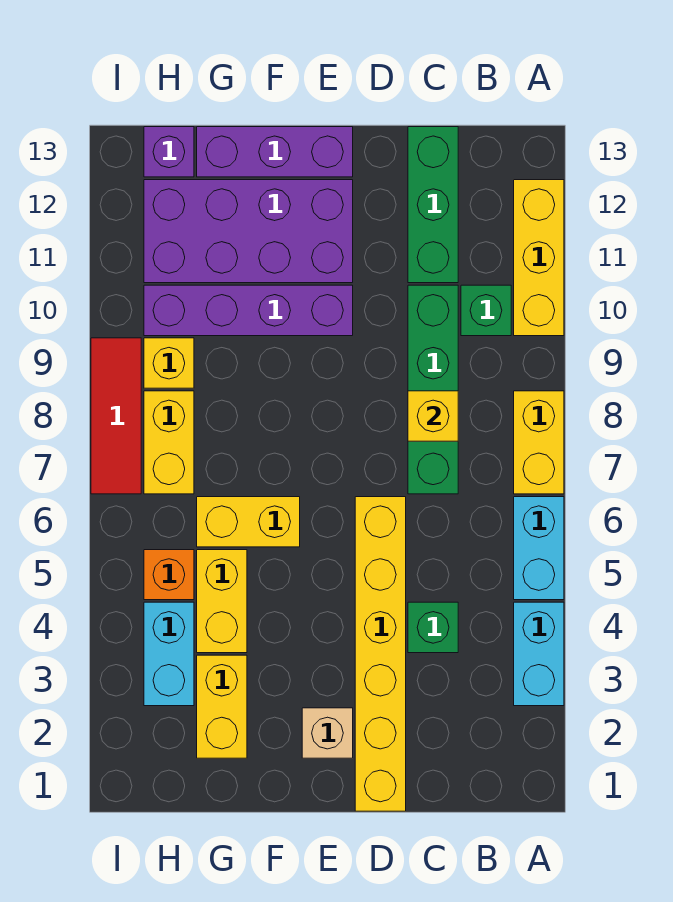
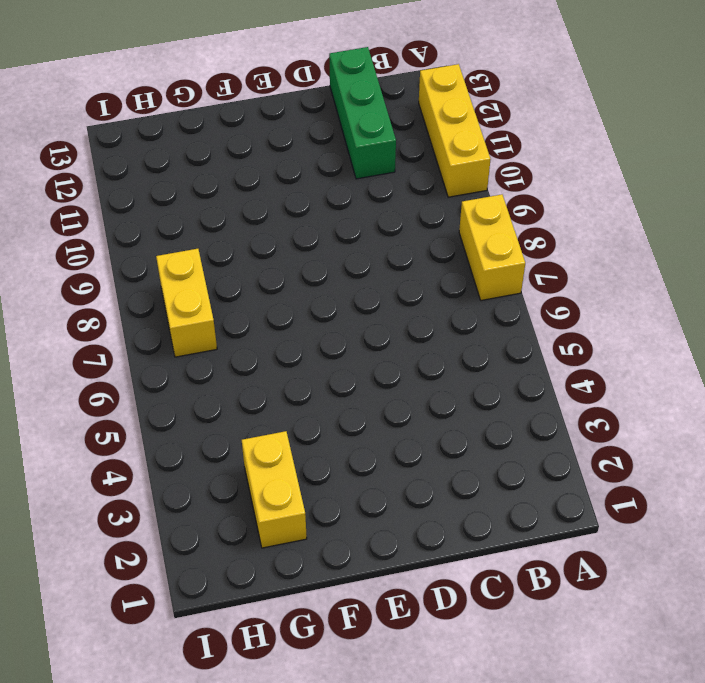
none -> cyan 1x2 brick [514,602,564,706]
none -> cyan 1x2 brick [514,497,564,600]
none -> green 1x1 brick [461,285,511,336]

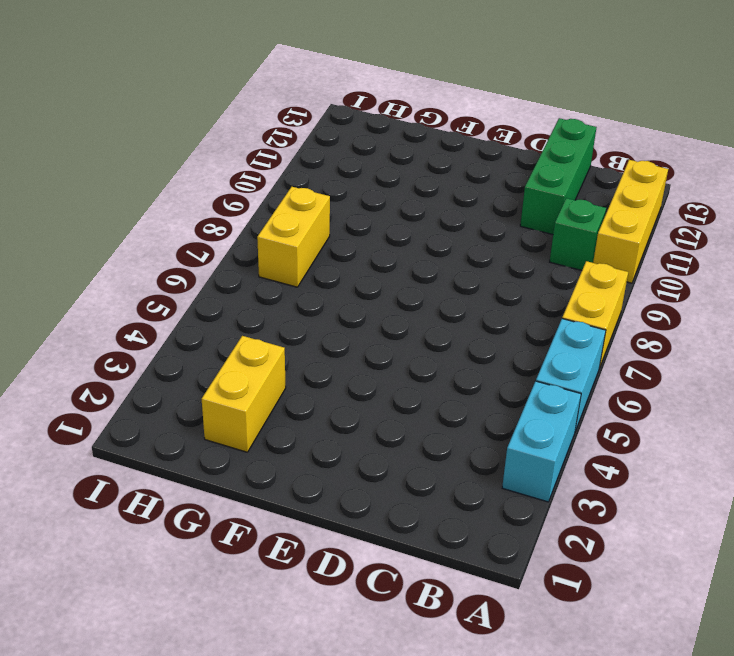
none -> green 1x1 brick [408,602,458,653]
none -> green 1x4 brick [408,285,458,494]
none -> yellow 1x6 brick [355,497,406,811]

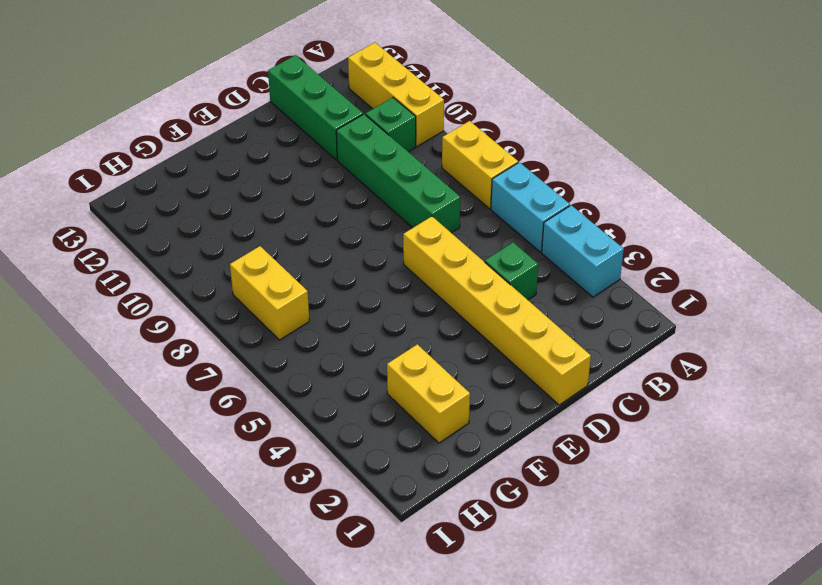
none -> tan 1x1 brick [302,708,353,758]
none -> purple 1x4 brick [144,285,353,336]
none -> purple 2x4 brick [144,180,353,283]

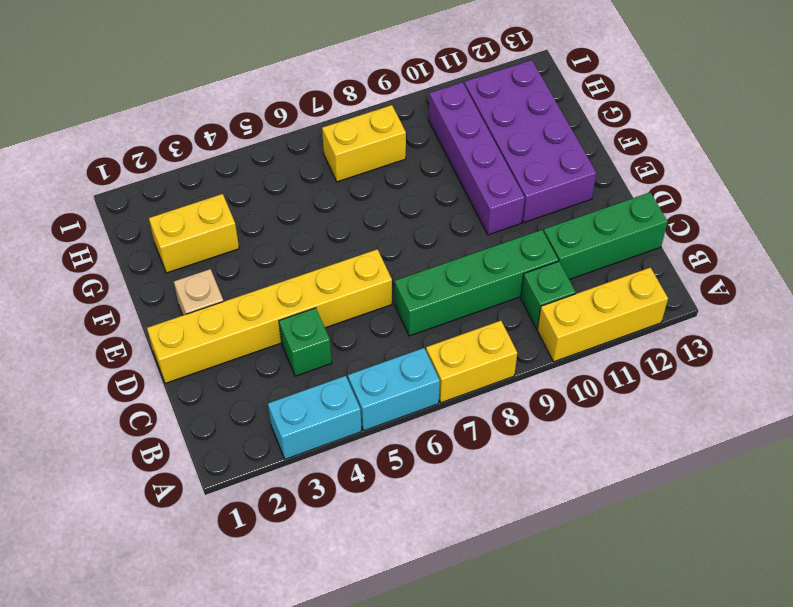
none -> purple 1x3 brick [197,127,353,177]
none -> yellow 1x2 brick [197,497,300,547]
none -> yellow 1x2 brick [197,550,247,653]

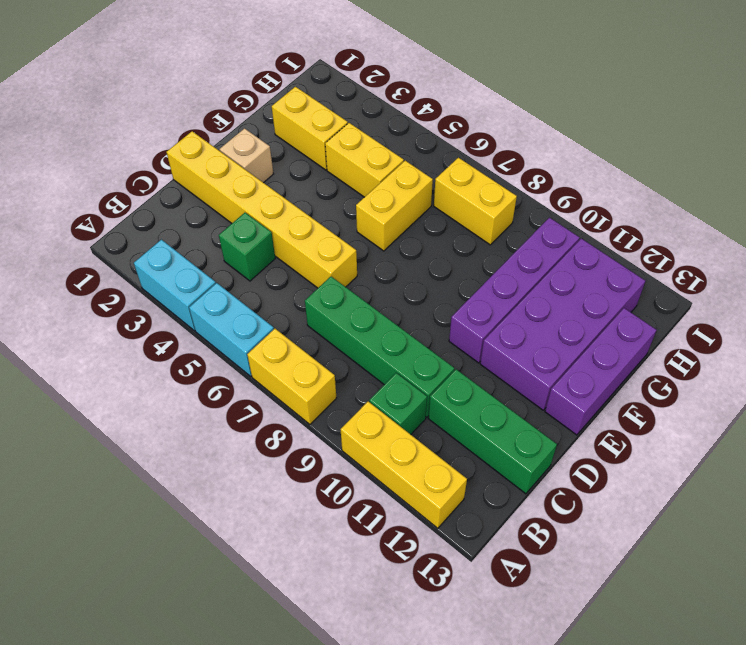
none -> cyan 1x2 brick [144,602,194,706]
none -> orange 1x1 brick [144,550,194,600]
none -> yellow 1x1 brick [144,338,194,388]

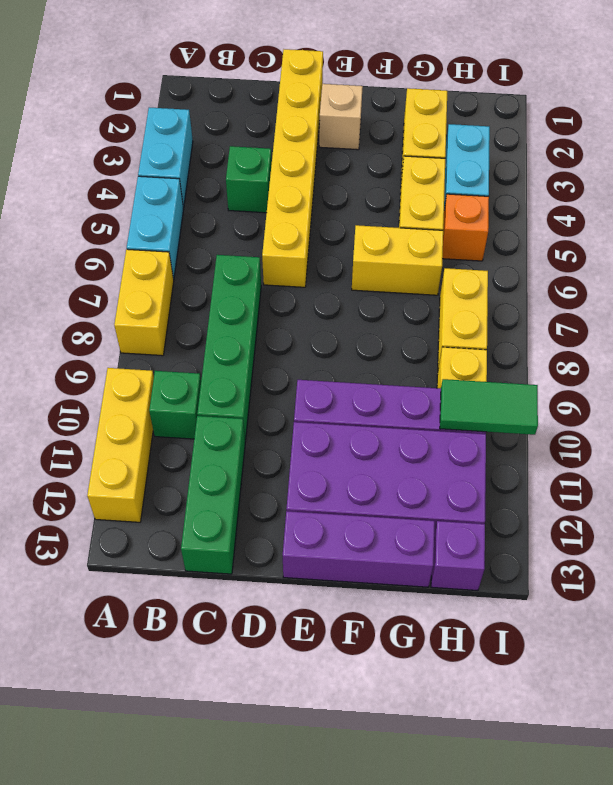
green 1x2 tile [440,379,538,435] -> none
none -> red 1x3 tile [91,338,141,494]
none -> yellow 1x1 brick [408,391,458,441]

